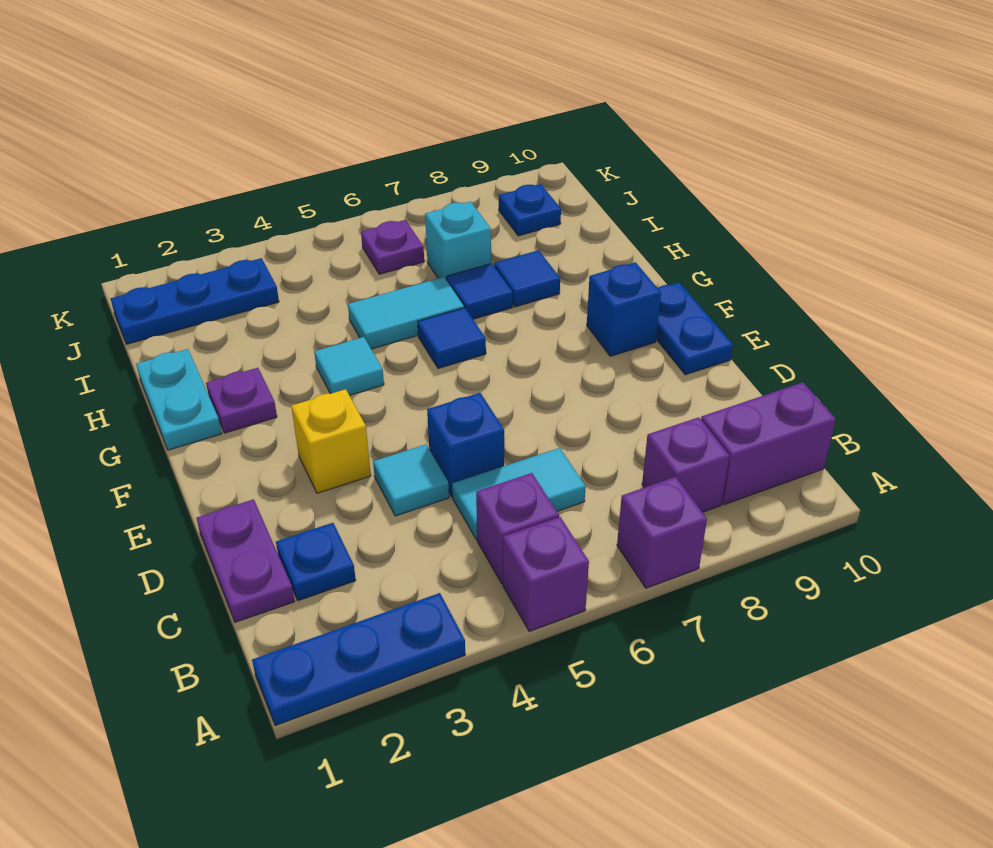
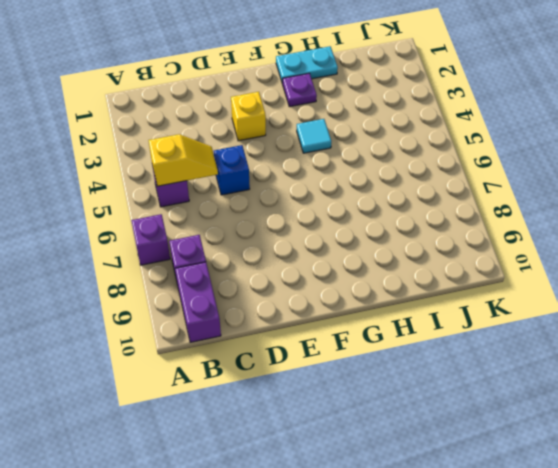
yellow 1x2 slope [149,134,218,186] -> none
none -> blue 1x3 plate [252,593,465,726]
none -> purple 1x1 brick [503,517,589,631]
none -> purple 1x2 plate [197,499,295,622]

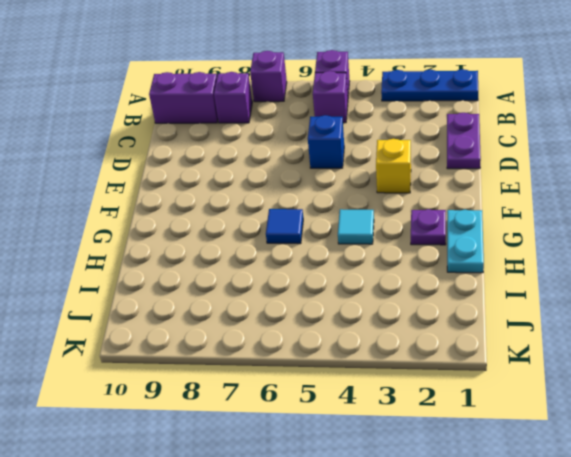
none -> blue 1x1 plate [276,523,356,601]
none -> cyan 1x2 tile [452,448,586,539]
none -> cyan 1x1 tile [373,444,449,516]

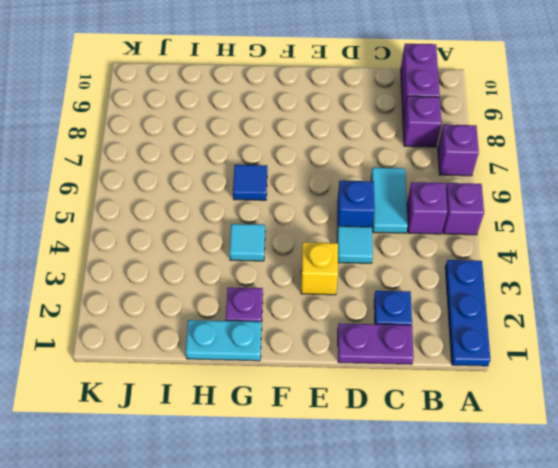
none -> blue 1x2 plate [656,282,733,375]
none -> blue 1x1 brick [587,262,661,356]
none -> cyan 1x2 tile [348,277,464,349]

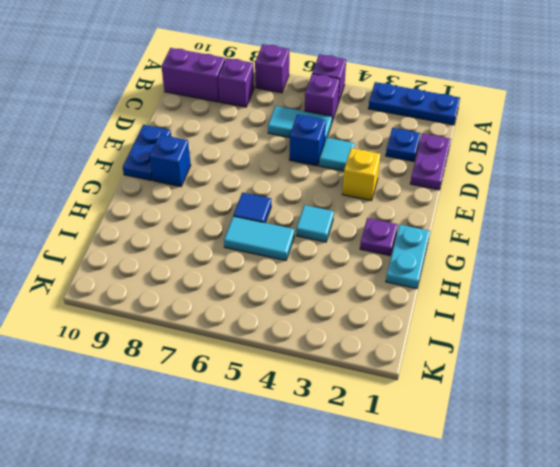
none -> blue 1x1 tile [447,263,513,319]
none -> blue 1x1 tile [494,250,560,307]
none -> cyan 1x1 brick [425,202,491,280]

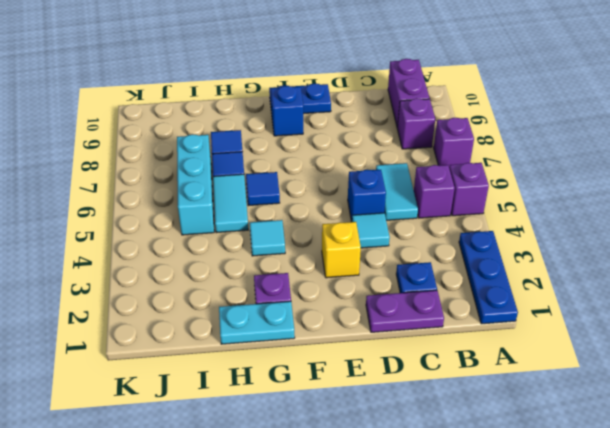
cyan 1x3 brick [177,134,214,235] -> cyan 1x1 brick [425,202,491,280]
none -> blue 1x3 plate [111,258,279,344]
none -> purple 1x1 plate [361,220,424,274]
none -> blue 1x1 plate [499,184,561,236]

